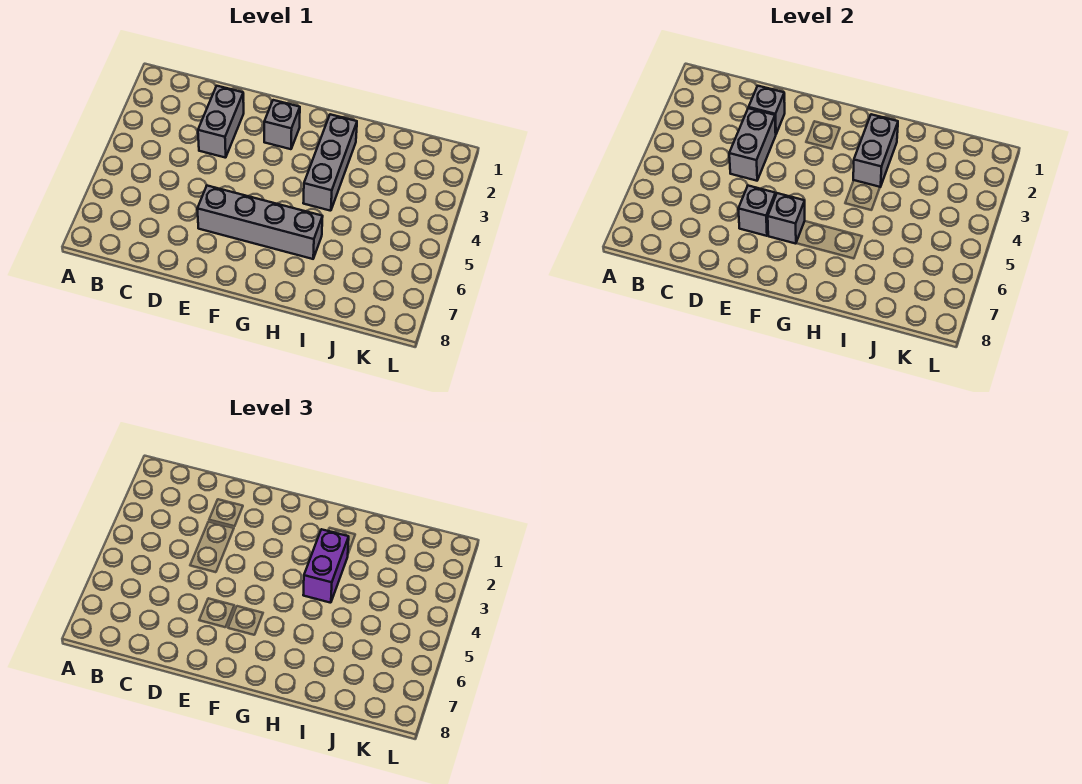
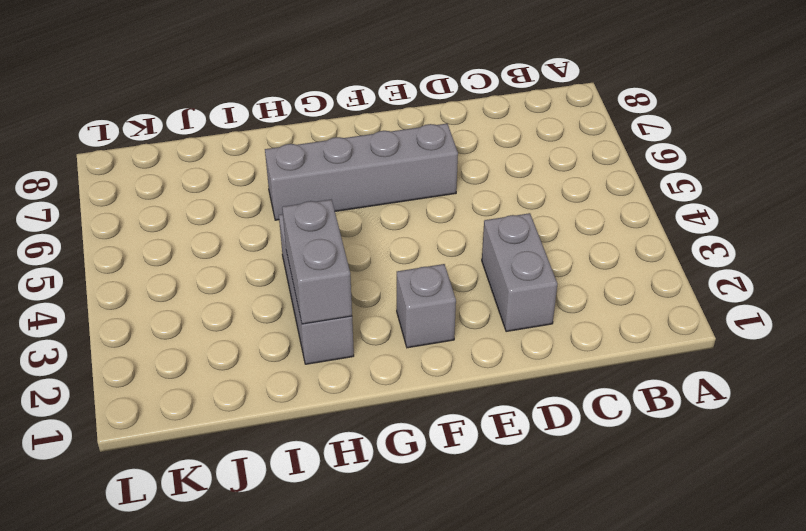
none -> grey 1x1 brick [749,86,785,134]
none -> grey 1x2 brick [729,108,776,181]

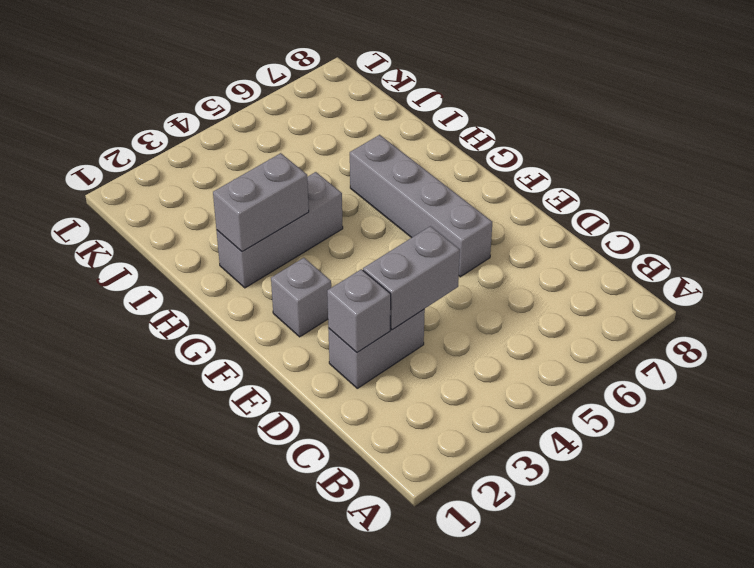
none -> grey 1x1 brick [738,186,776,236]
none -> grey 1x1 brick [768,193,805,244]

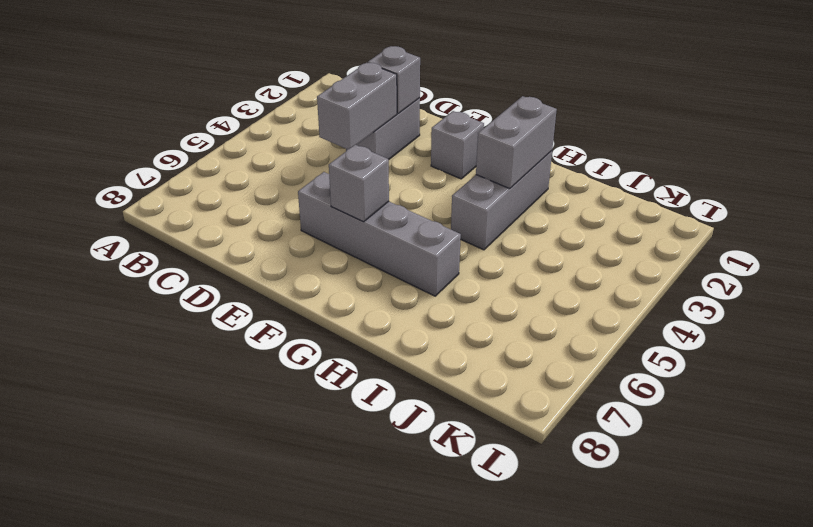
none -> grey 1x1 brick [738,186,776,236]
none -> purple 1x2 brick [303,529,349,603]

